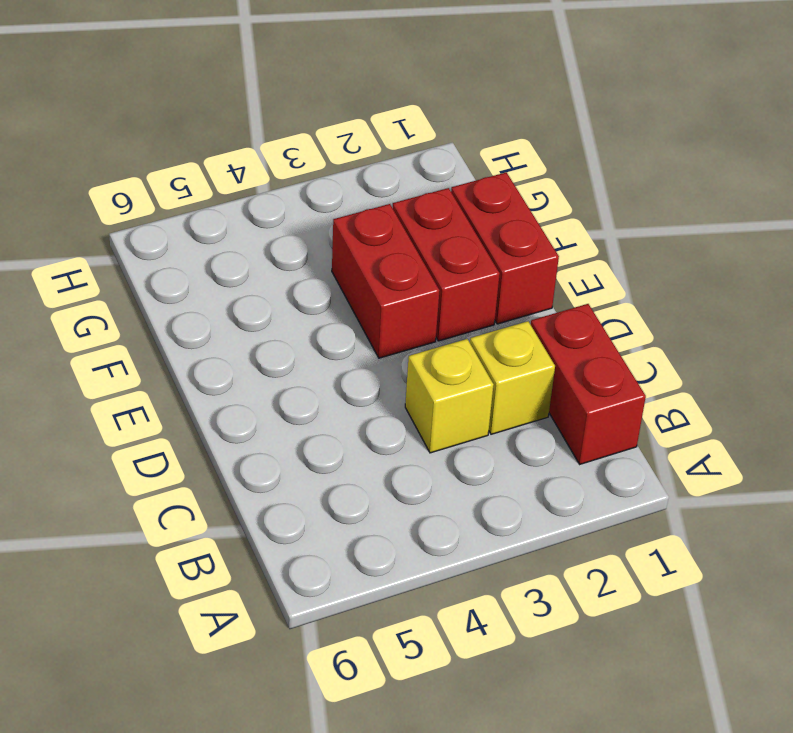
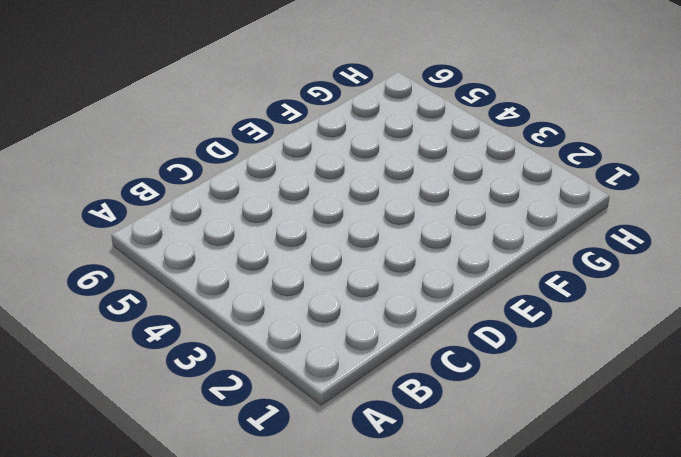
none -> red 1x2 brick [531,304,646,464]
none -> yellow 1x1 brick [470,321,555,434]

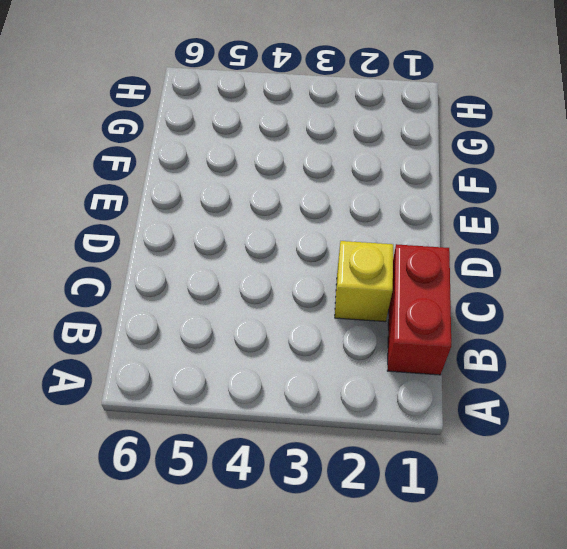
none -> yellow 1x1 brick [405,339,494,453]
none -> red 1x2 brick [451,172,559,324]

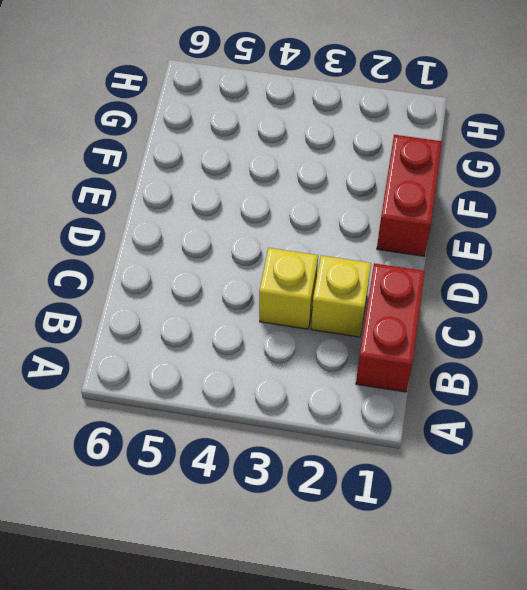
none -> red 1x2 brick [393,188,500,341]
none -> red 1x2 brick [332,204,440,358]

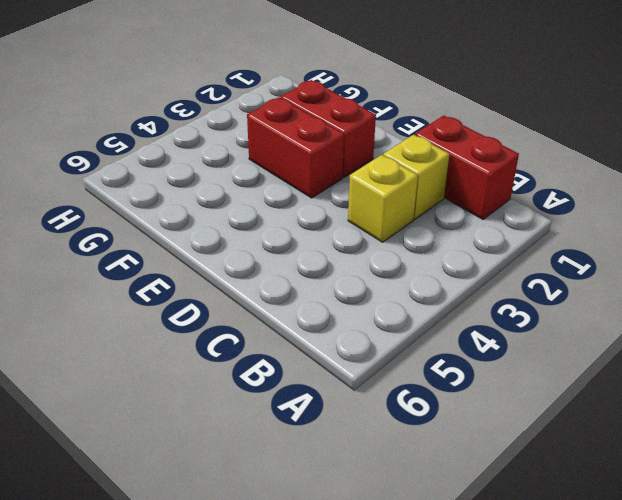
none -> red 1x2 brick [451,172,559,324]

